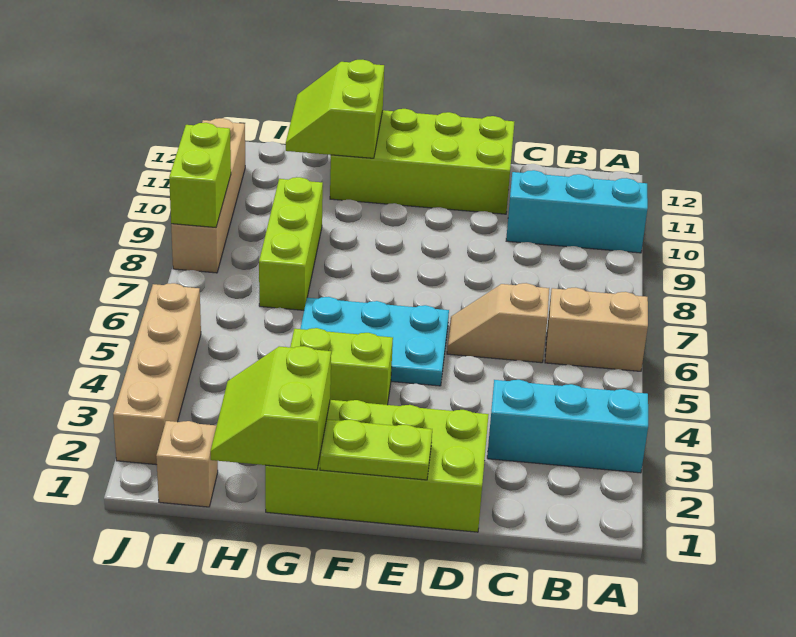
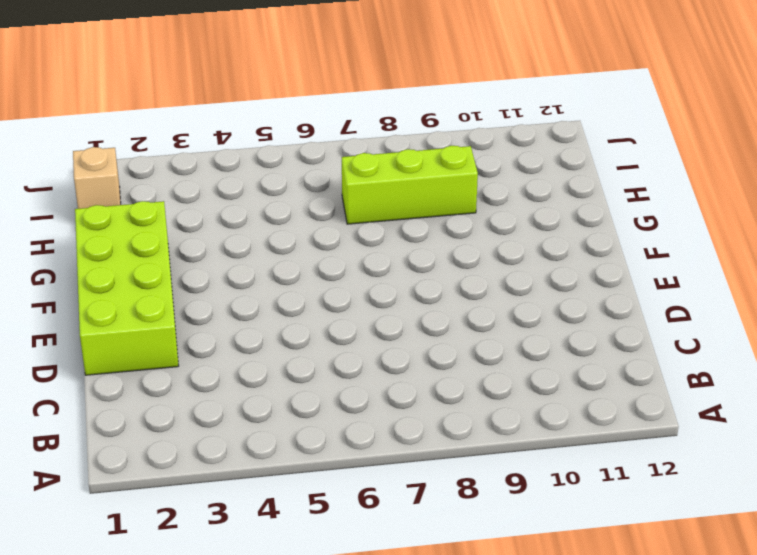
none -> cyan 1x3 brick [487,380,648,473]
none -> tan 1x2 brick [545,287,648,371]
none -> cyan 1x3 brick [506,170,648,253]

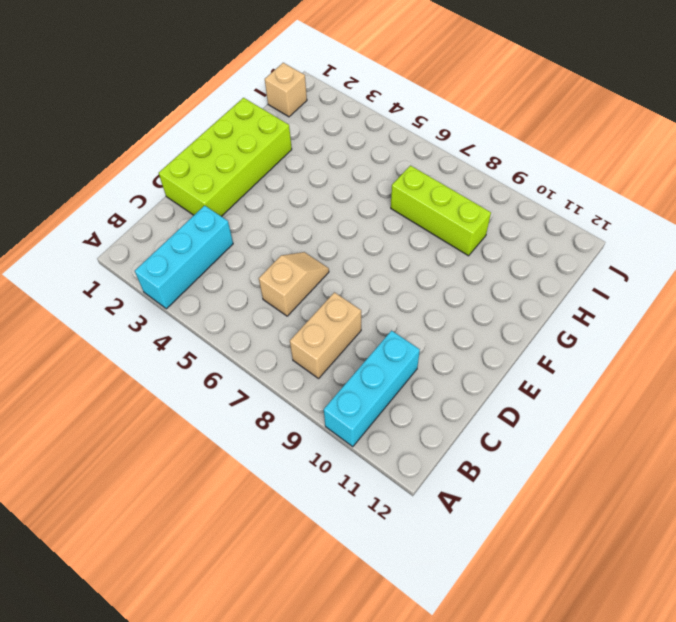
tan 1x2 brick [290,292,361,379] -> tan 1x2 brick moved to [545,287,648,371]
none -> lime 2x4 brick [330,109,514,214]
none -> cyan 2x3 plate [300,297,449,386]
none -> lime 1x2 brick [290,328,393,405]

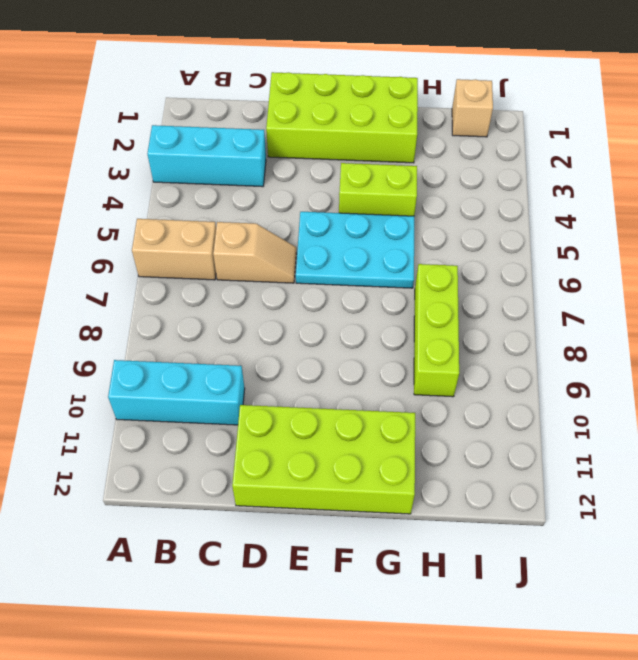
none -> tan 1x4 brick [113,283,201,465]
none -> tan 1x4 brick [171,118,245,273]
none -> lime 1x2 plate [320,419,432,480]

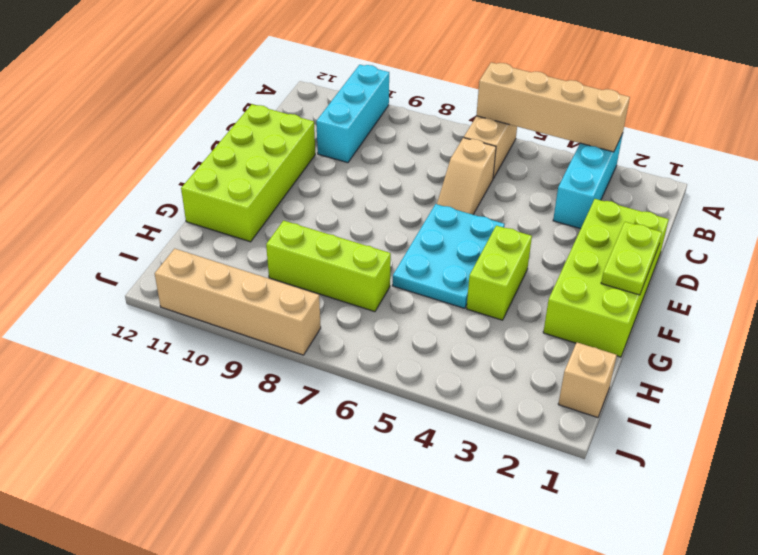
tan 1x4 brick [476,62,630,152] -> tan 1x4 brick moved to [113,283,201,465]
none -> lime 2x2 slope [210,346,331,470]
none -> lime 2x2 slope [286,60,384,158]
none -> lime 1x2 brick [169,123,231,227]

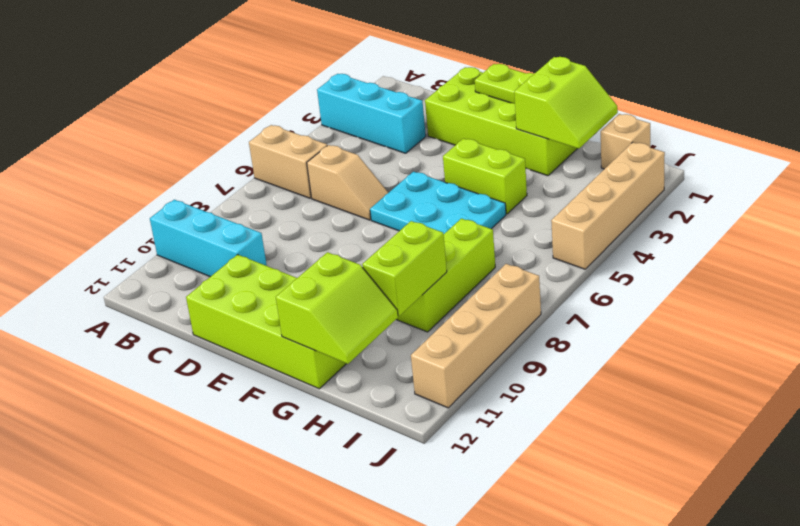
lime 1x2 brick [362,221,447,316] -> lime 1x2 brick moved to [169,123,231,227]

